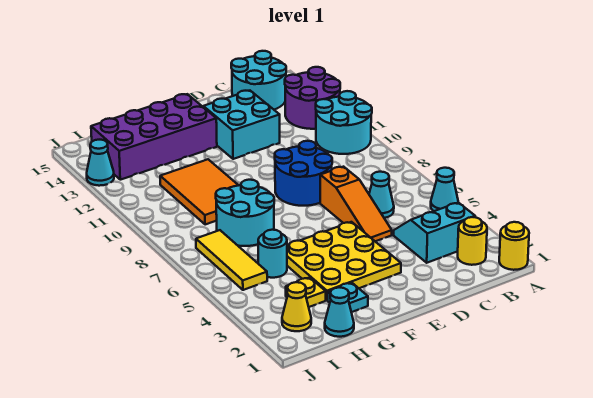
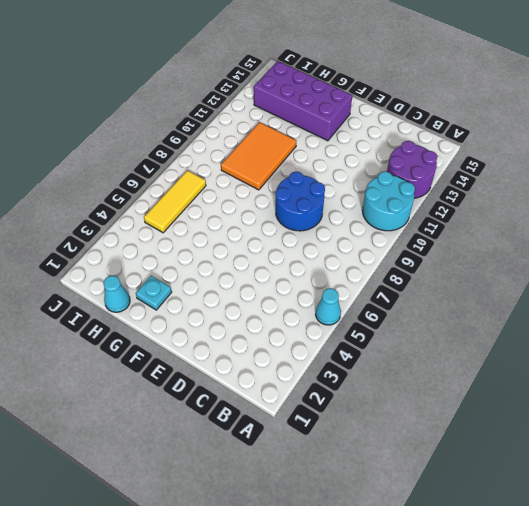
none -> yellow 1x1 round brick [499,222,529,270]
none -> yellow 1x1 round brick [458,217,487,265]
none -> cyan 2x2 slope [394,203,475,263]

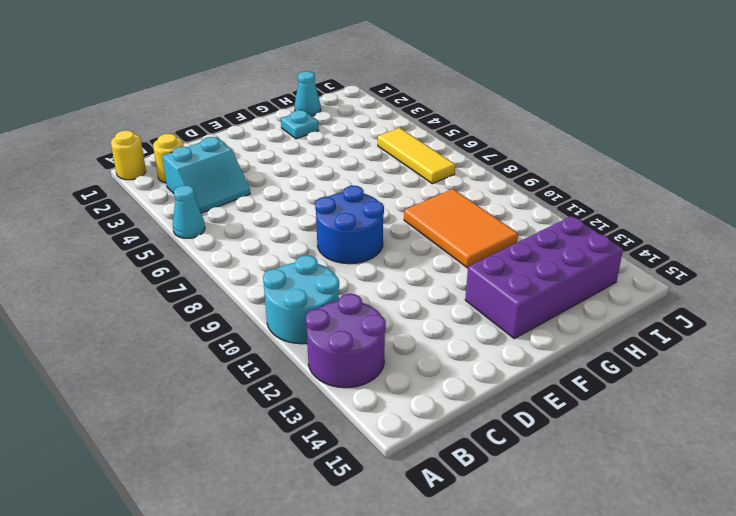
none -> cyan 2x2 round brick [231,51,286,110]
none -> cyan 1x1 cone [369,172,394,218]
none -> orange 1x3 slope [320,167,392,241]

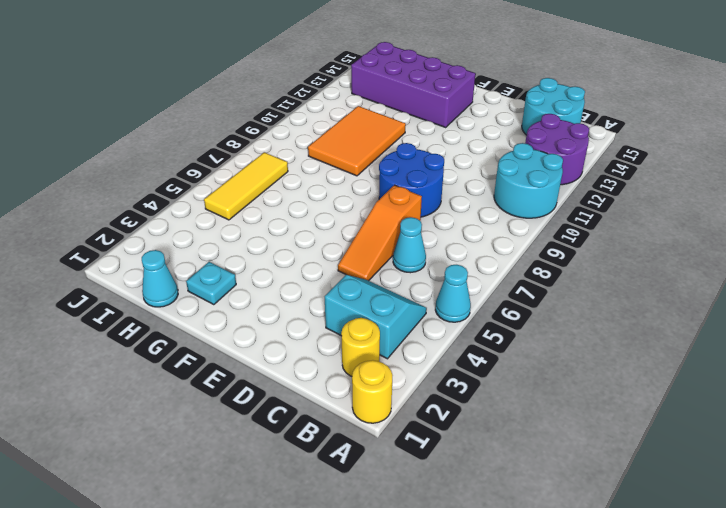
none -> cyan 2x2 brick [203,91,280,159]
none -> yellow 3x3 plate [287,222,401,300]
none -> cyan 2x2 round brick [216,180,274,246]

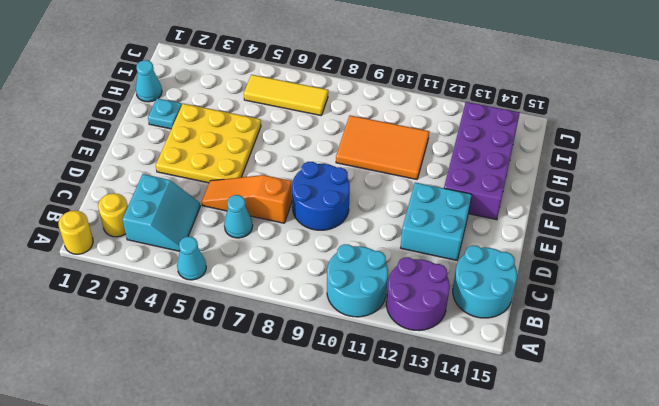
none -> cyan 2x2 round brick [216,180,274,246]
none -> yellow 1x1 plate [286,277,326,307]
none -> cyan 1x1 round brick [258,230,287,278]

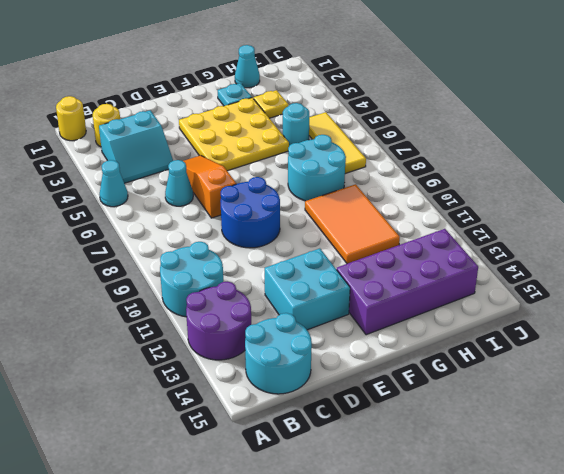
none -> yellow 1x1 cone [282,282,311,331]
none -> cyan 1x1 cone [87,140,114,186]

